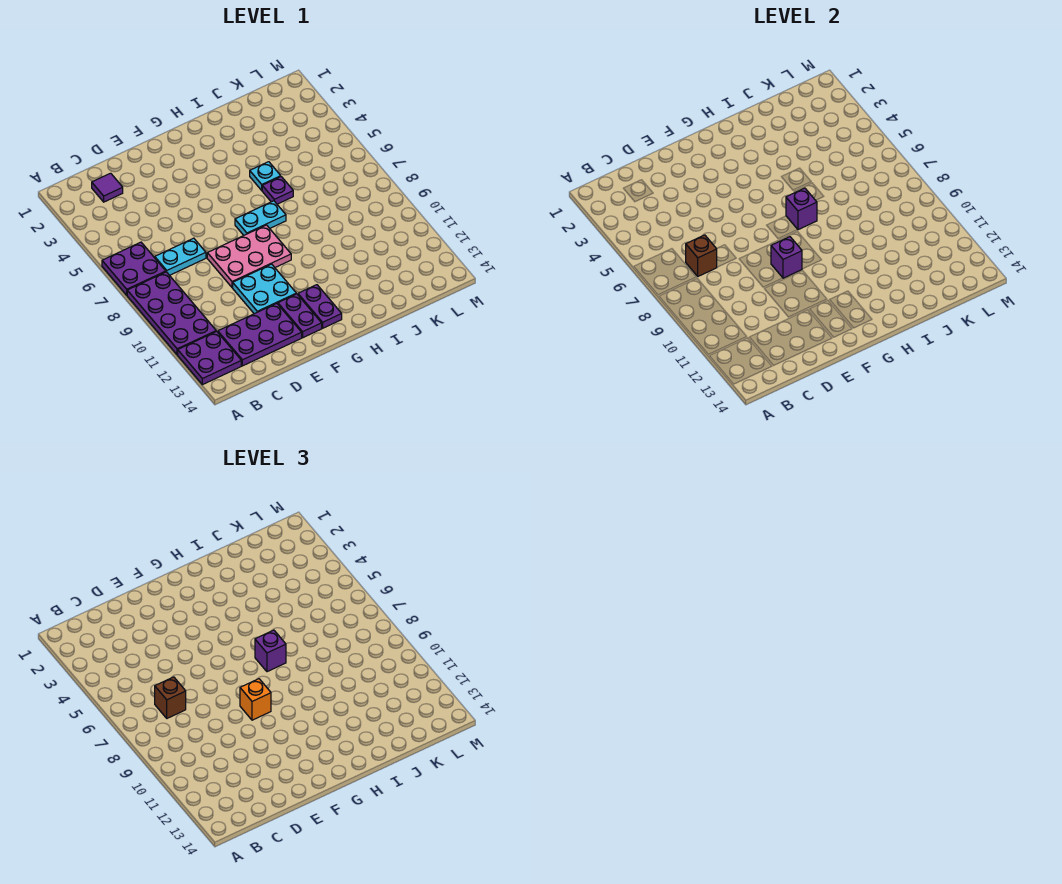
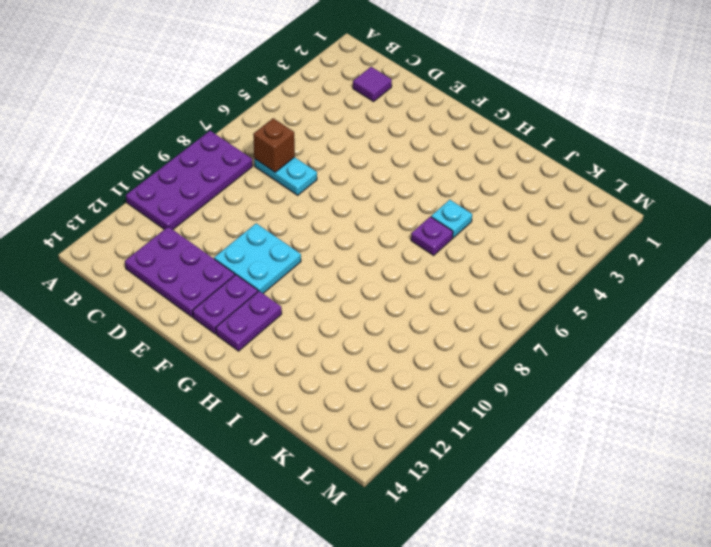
none -> purple 2x2 plate [102,242,166,295]
none -> purple 2x2 plate [178,331,241,385]
none -> pink 2x3 plate [207,225,291,288]

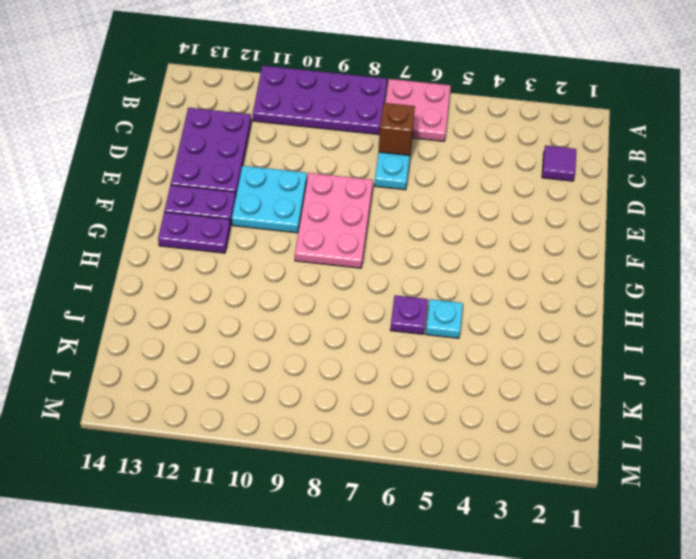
pink 2x2 plate [385,79,451,141] -> purple 2x2 plate [102,242,166,295]
none -> purple 2x2 plate [178,331,241,385]
none -> cyan 1x2 plate [235,201,286,235]
none -> purple 1x1 brick [771,237,802,278]

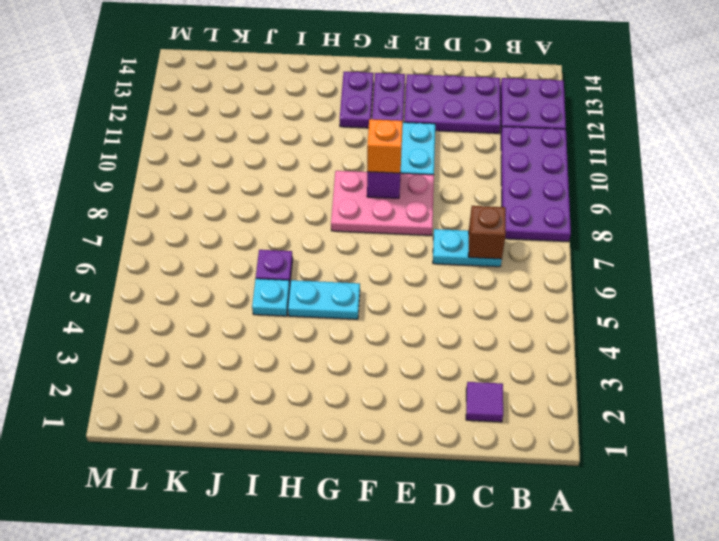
cyan 1x2 plate [288,280,360,319] -> cyan 1x2 plate moved to [235,201,286,235]
none -> purple 2x2 plate [102,242,166,295]
none -> purple 1x1 brick [786,188,817,230]
none -> brown 1x1 brick [155,677,186,718]

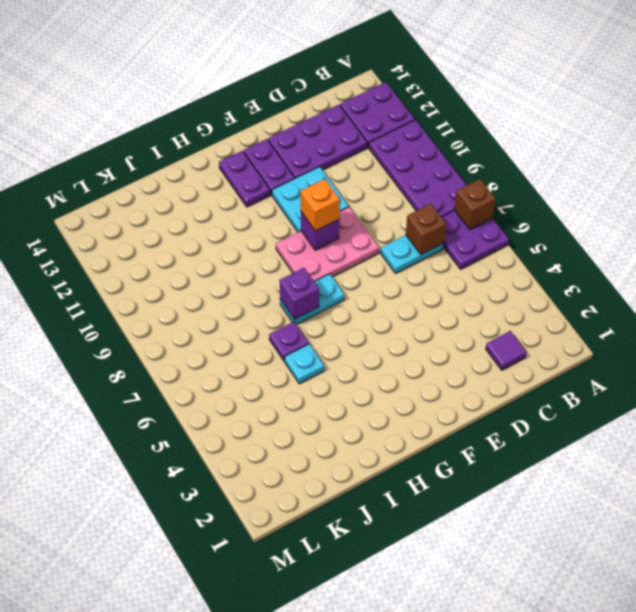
brown 1x1 brick [455,179,495,229] -> brown 1x1 brick moved to [155,677,186,718]
none -> purple 1x1 brick [255,630,286,672]

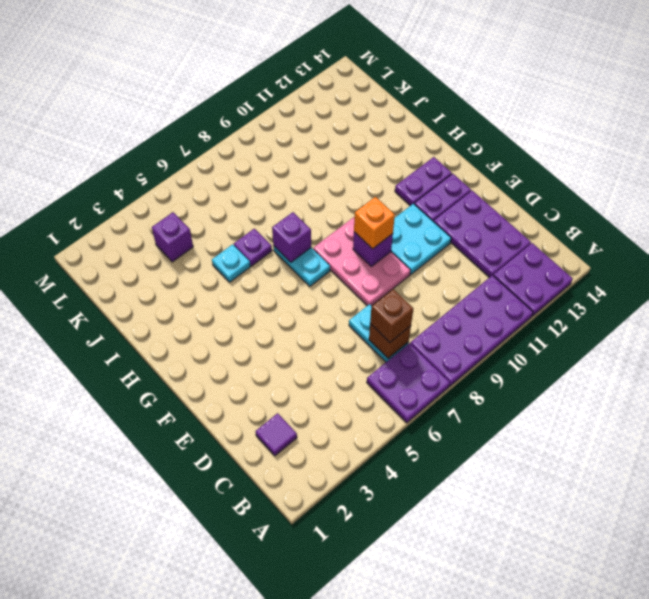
purple 1x1 brick [152,212,193,262] -> purple 1x1 brick moved to [255,630,286,672]

